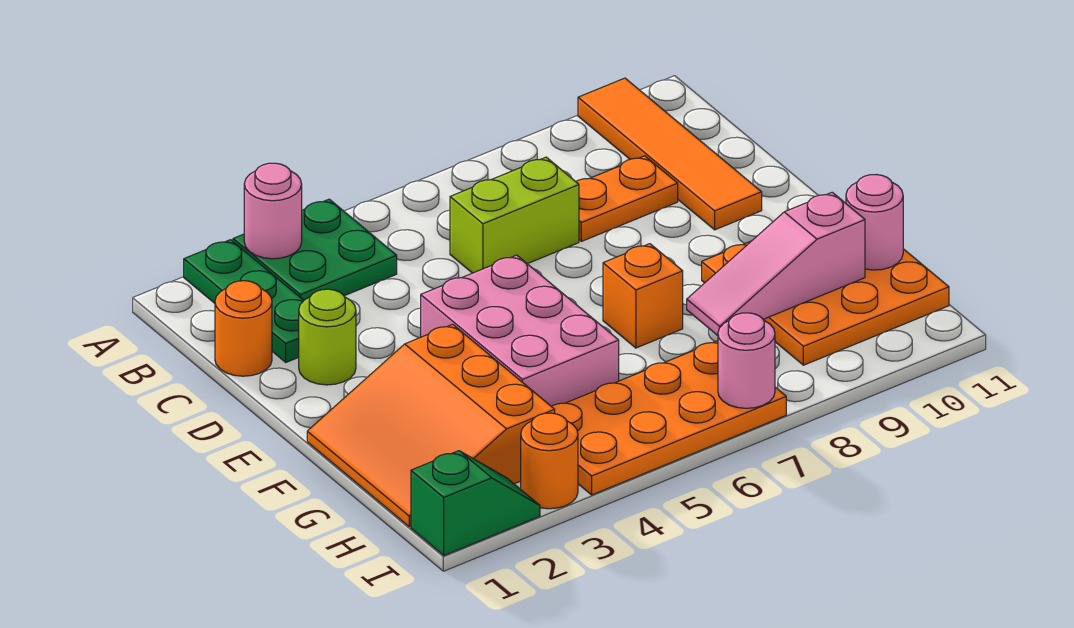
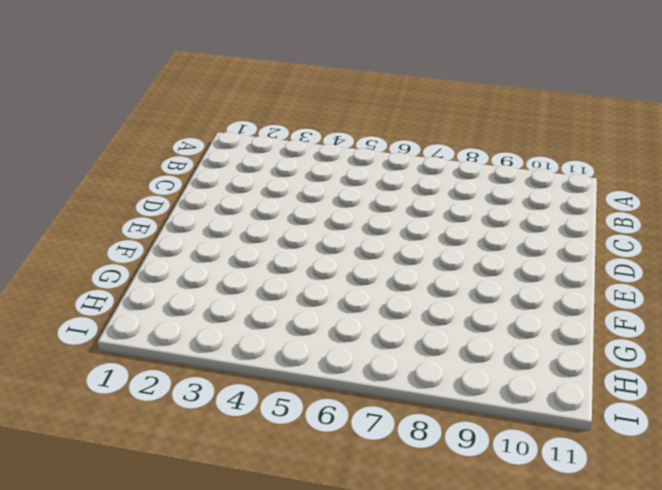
none -> green 1x3 plate [184,240,304,362]
none -> green 2x2 plate [233,199,397,300]
none -> orange 1x4 tile [578,78,762,230]

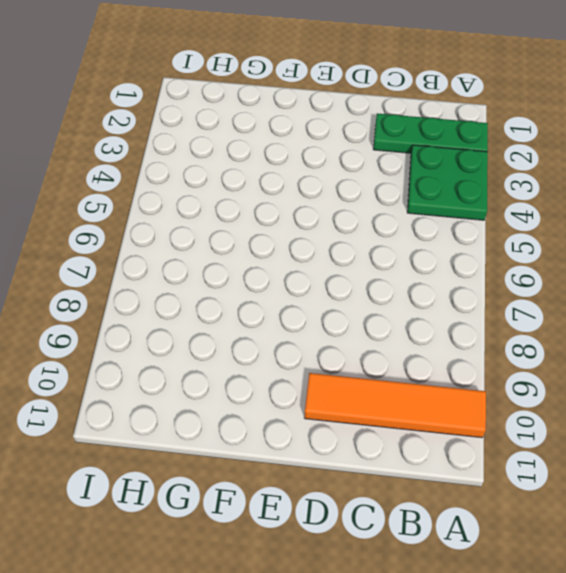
none -> orange 1x1 round brick [215,281,272,376]
none -> lime 1x2 brick [450,157,579,273]
none -> orange 1x2 plate [576,156,678,241]

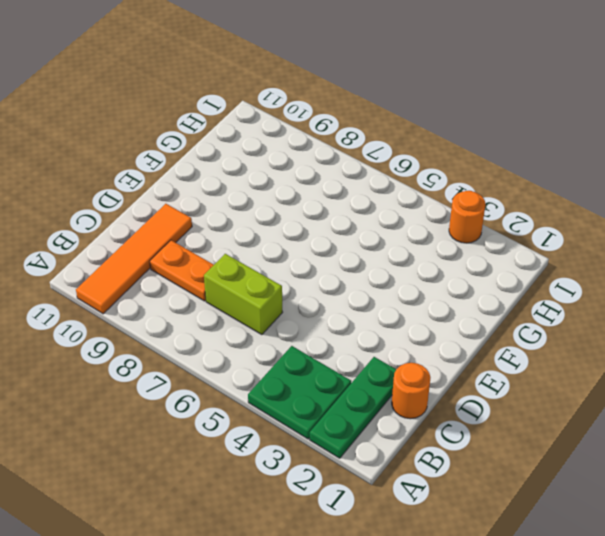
none -> lime 1x1 round brick [299,289,356,385]
none -> pink 2x3 brick [421,255,619,406]
none -> orange 3x3 slope [307,324,555,527]

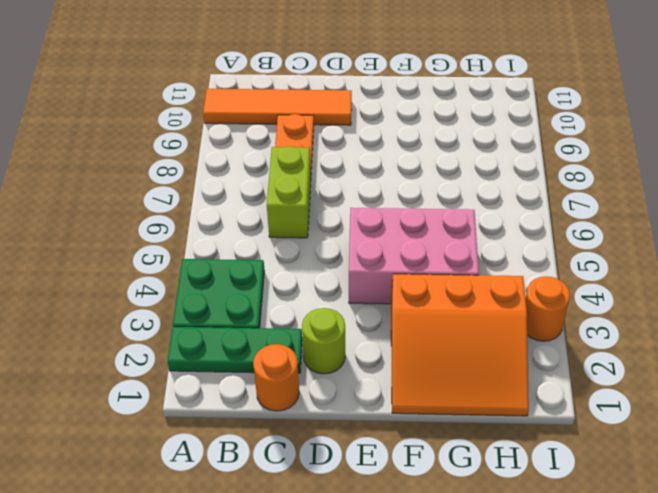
none -> orange 1x1 brick [603,244,683,348]
none -> orange 3x3 plate [702,202,949,365]
none -> orange 2x4 plate [551,341,786,495]

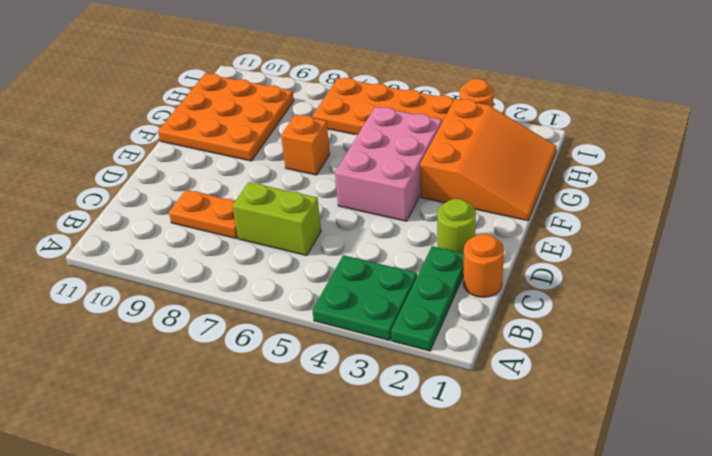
none -> orange 1x4 tile [578,78,762,230]
none -> green 1x2 slope [411,451,540,555]
none -> pink 1x1 round brick [244,163,302,259]

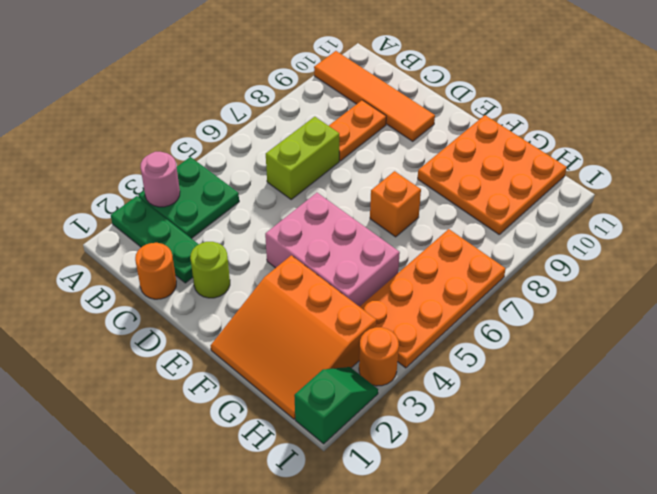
none -> pink 1x3 slope [687,192,865,335]
none -> pink 1x1 round brick [846,175,903,270]
none -> pink 1x1 round brick [718,313,775,408]

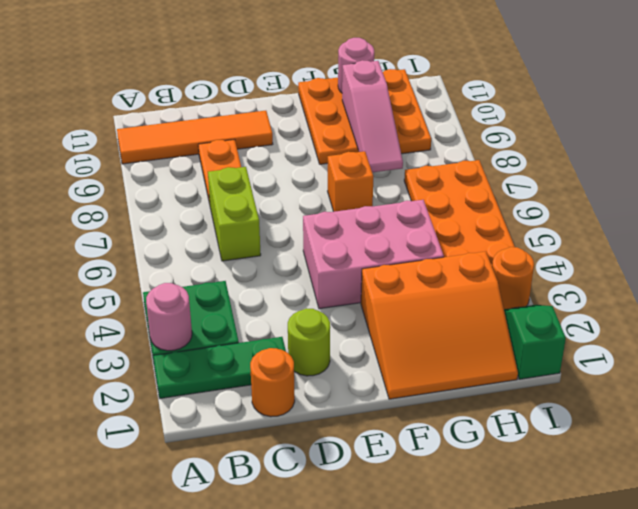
none -> pink 1x1 round brick [718,313,775,408]

